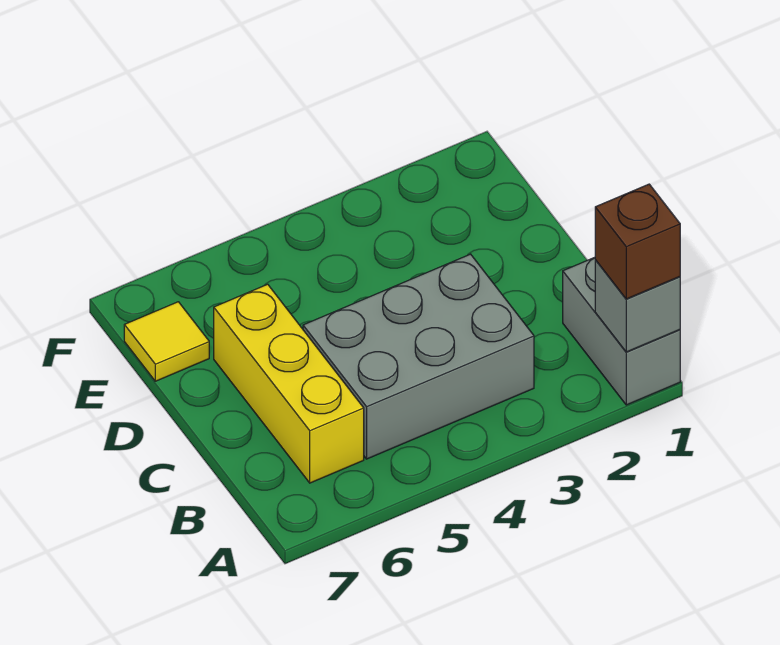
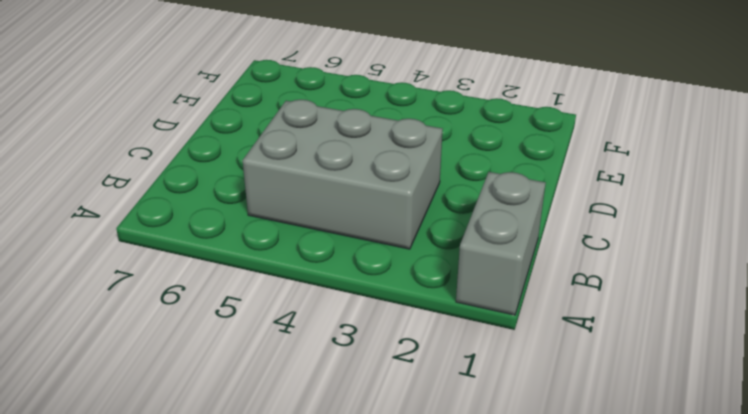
none -> yellow 1x3 brick [214,284,364,483]
none -> yellow 1x1 tile [124,302,209,381]

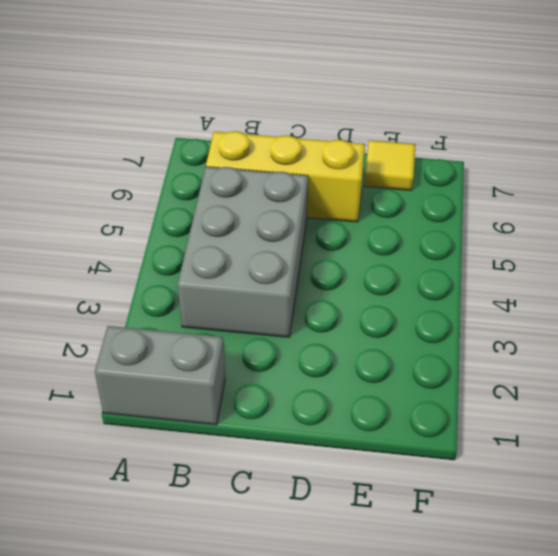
none -> grey 1x1 brick [595,260,680,352]
none -> brown 1x1 brick [595,184,680,299]

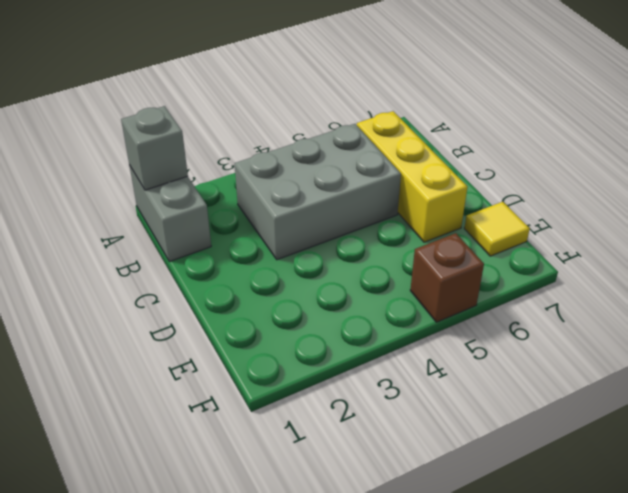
brown 1x1 brick [410,233,484,322] -> brown 1x1 brick moved to [595,184,680,299]

